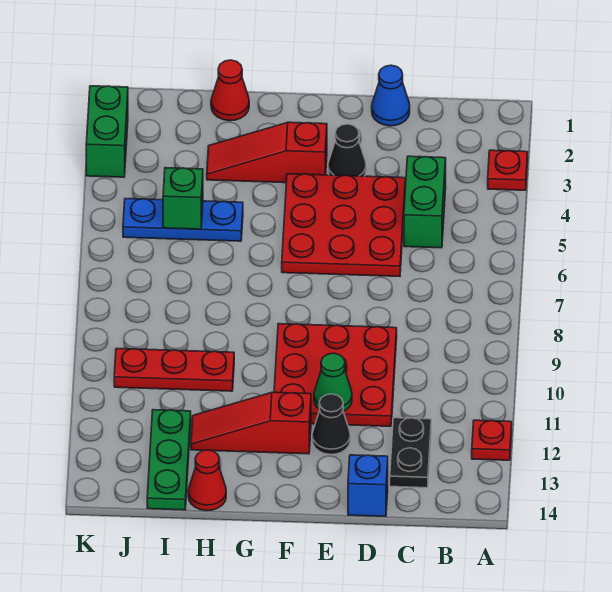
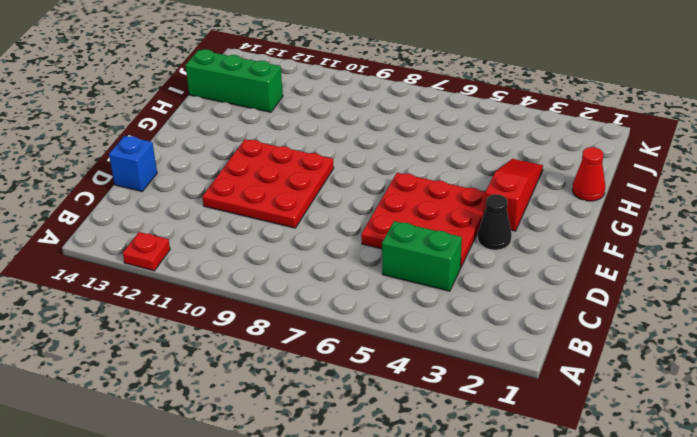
green 1x3 brick [186,49,283,112] -> green 1x3 plate [147,410,191,510]
none -> red 1x1 plate [488,150,528,190]
none -> black 1x2 plate [390,418,431,488]
none -> blue 1x1 cone [372,65,410,126]

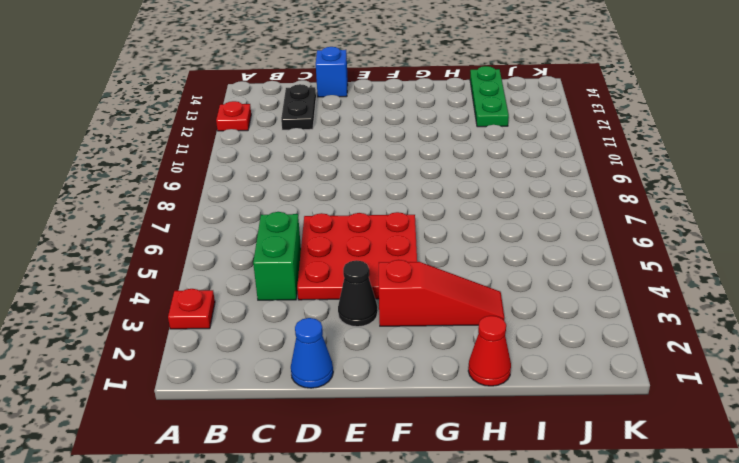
none -> red 3x3 plate [274,324,397,426]
none -> black 1x1 cone [312,394,350,455]
none -> red 1x3 slope [191,392,311,454]

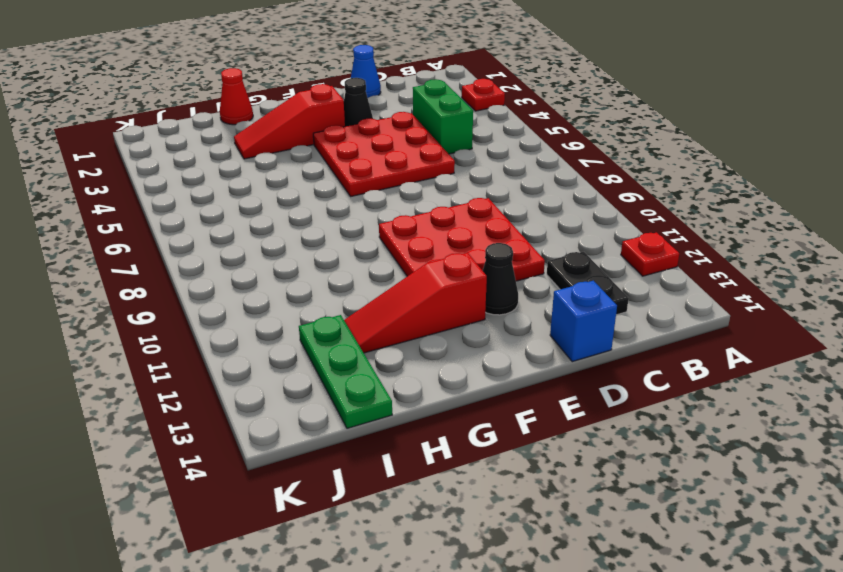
none -> blue 1x3 plate [123,199,243,241]
none -> red 1x3 plate [114,348,234,391]
none -> red 1x1 cone [188,450,226,511]

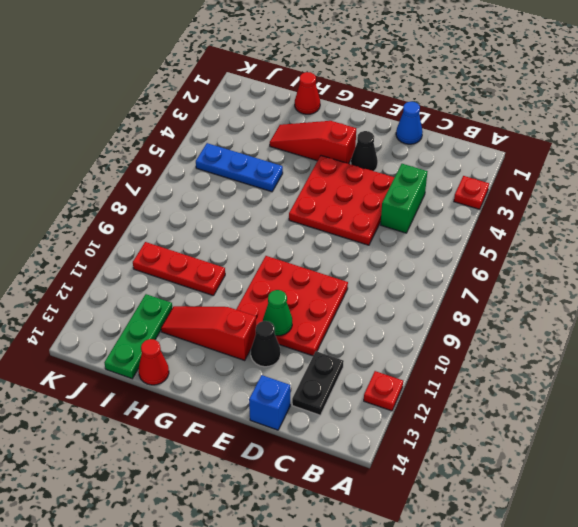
none -> green 1x2 brick [86,86,128,177]
none -> green 1x1 brick [163,168,203,229]

